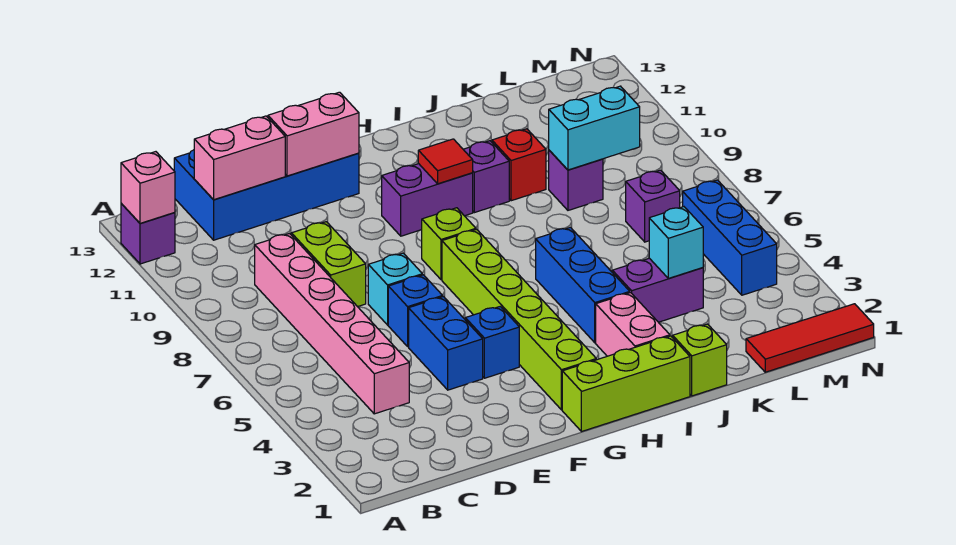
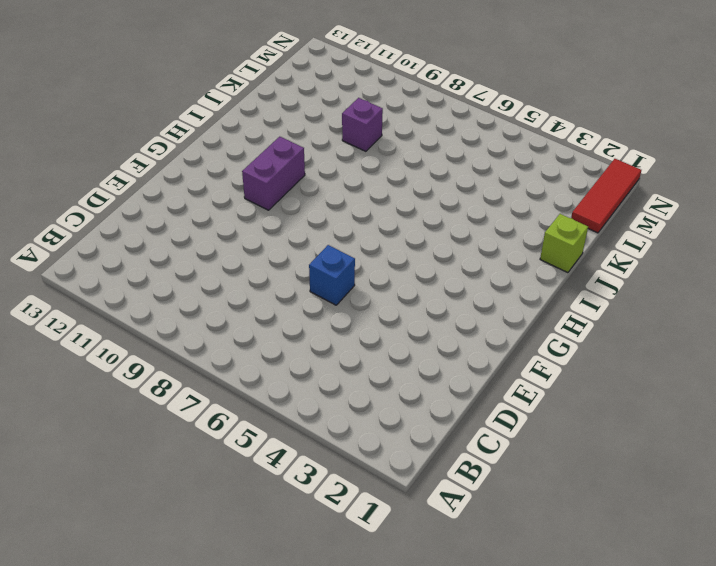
none -> purple 1x1 brick [121,203,175,264]
none -> pink 1x6 brick [255,234,409,414]
none -> blue 2x4 brick [174,150,359,240]

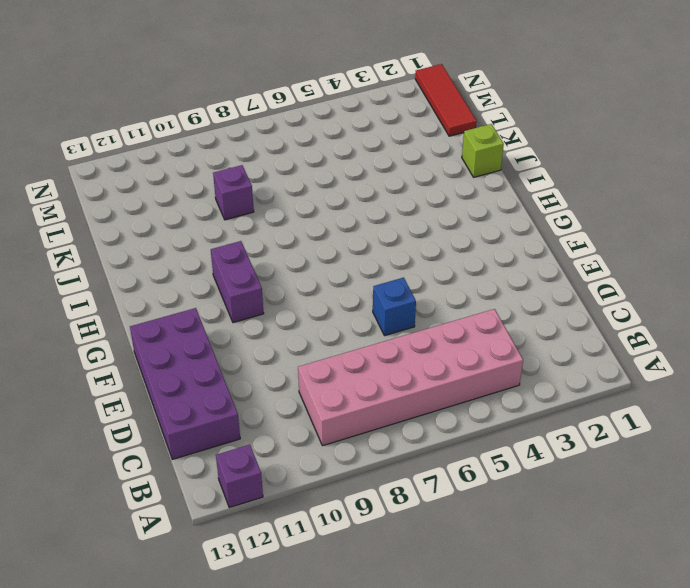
pink 2x6 brick [298,309,523,446] -> pink 1x6 brick [255,234,409,414]
purple 2x4 brick [130,308,240,459] -> blue 2x4 brick [174,150,359,240]
none -> lime 1x2 brick [291,222,366,307]
none -> blue 1x2 brick [409,297,483,390]
none -> cyan 1x1 brick [368,253,422,325]

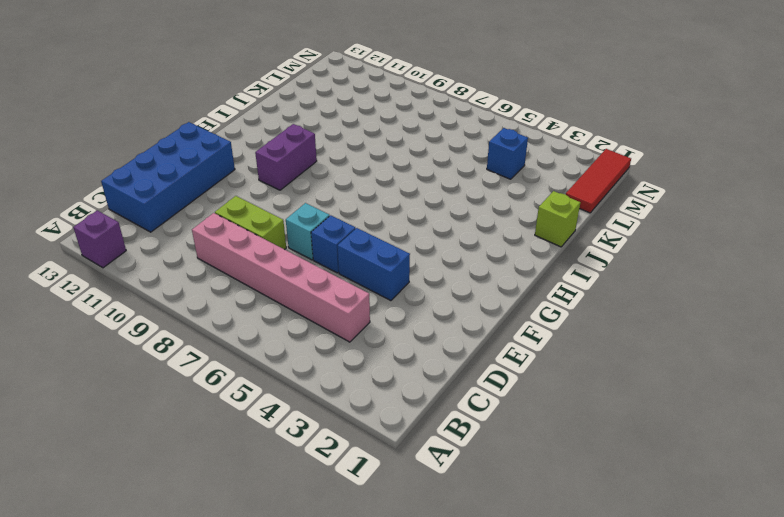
blue 1x1 brick [487,128,528,179] -> blue 1x1 brick moved to [465,306,519,378]
none -> lime 1x3 brick [562,336,690,432]
none -> lime 1x6 brick [442,230,596,410]
none -> lime 1x1 brick [422,208,476,280]

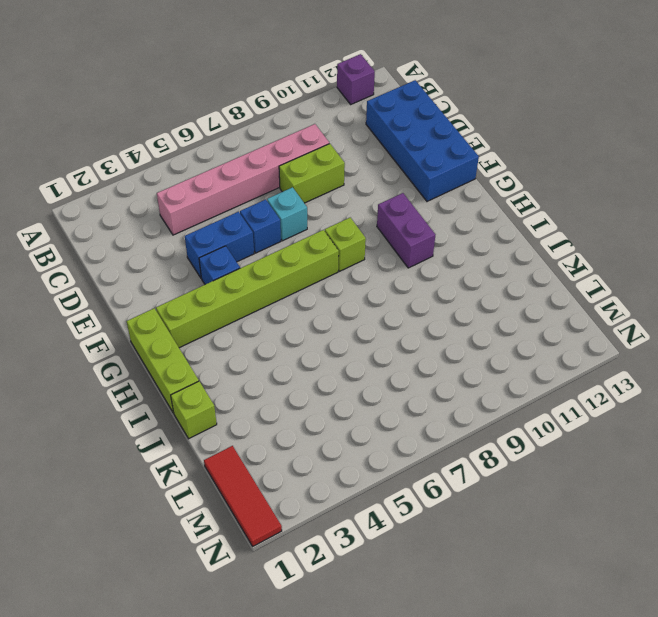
none -> pink 1x2 brick [596,293,670,356]
none -> blue 1x3 brick [536,227,630,343]
none -> purple 1x1 brick [463,141,509,213]

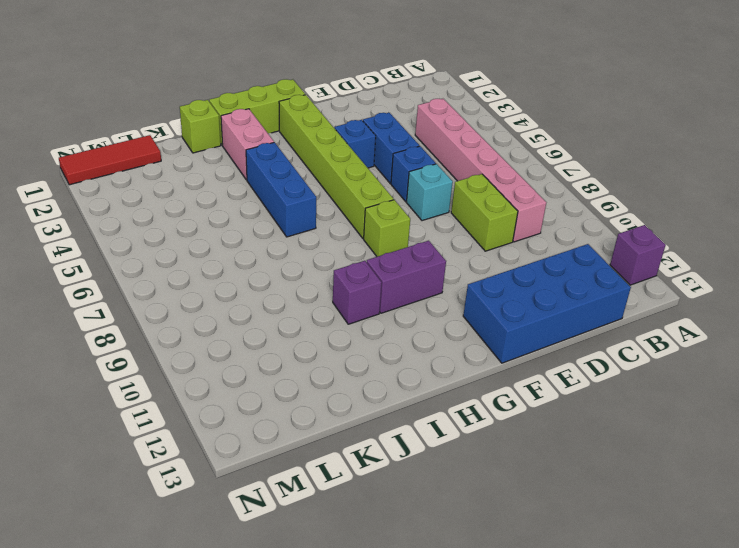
none -> purple 1x2 brick [612,258,703,322]
none -> red 1x1 brick [492,129,546,201]
none -> purple 1x1 brick [549,150,603,210]

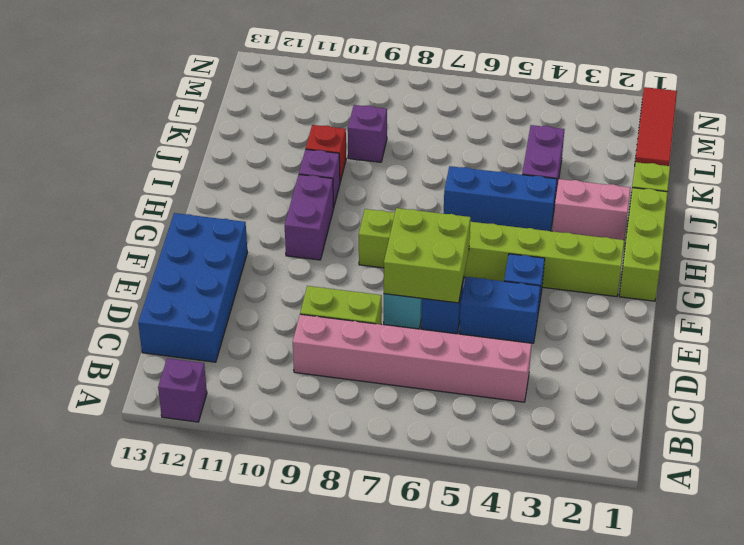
lime 2x2 brick [384,208,471,303] -> none
none -> purple 1x1 brick [626,170,680,242]
none -> blue 1x3 brick [683,180,777,295]
none -> pink 1x1 brick [121,152,175,224]

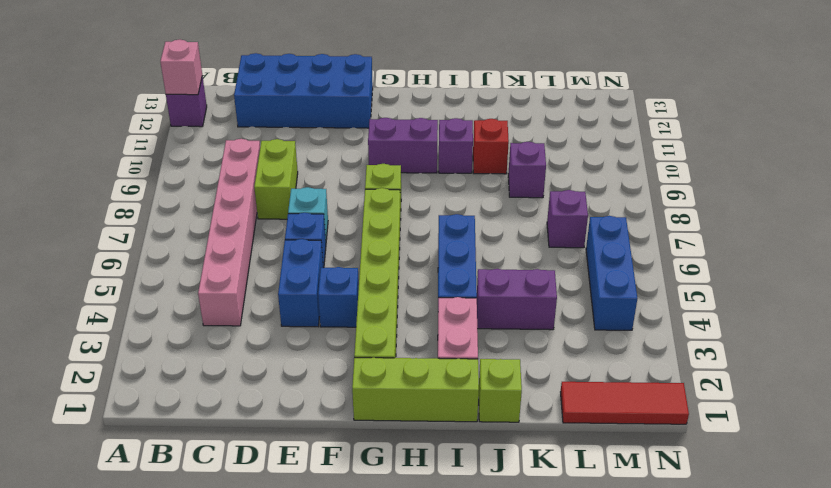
none -> pink 1x2 brick [194,116,285,200]
none -> pink 1x2 brick [268,92,359,176]
none -> red 1x1 tile [418,139,473,184]

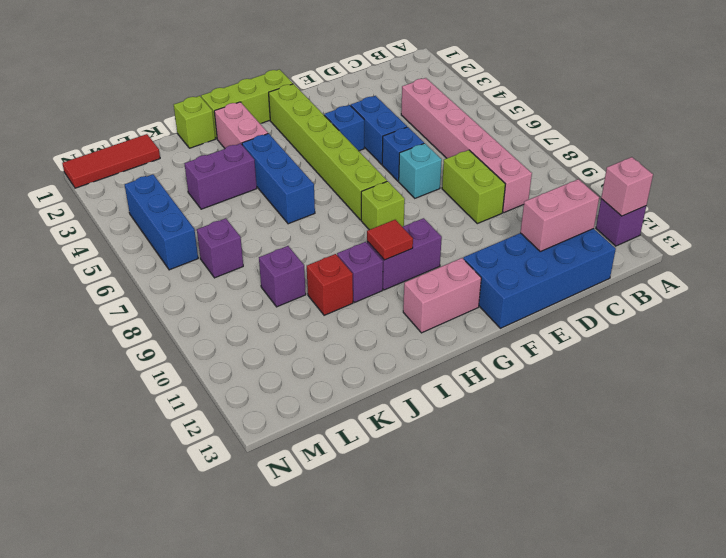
pink 1x2 brick [403,258,481,333] -> pink 1x2 brick moved to [268,92,359,176]
none -> cyan 1x1 brick [649,207,703,278]
none -> cyan 1x2 brick [549,86,640,170]

